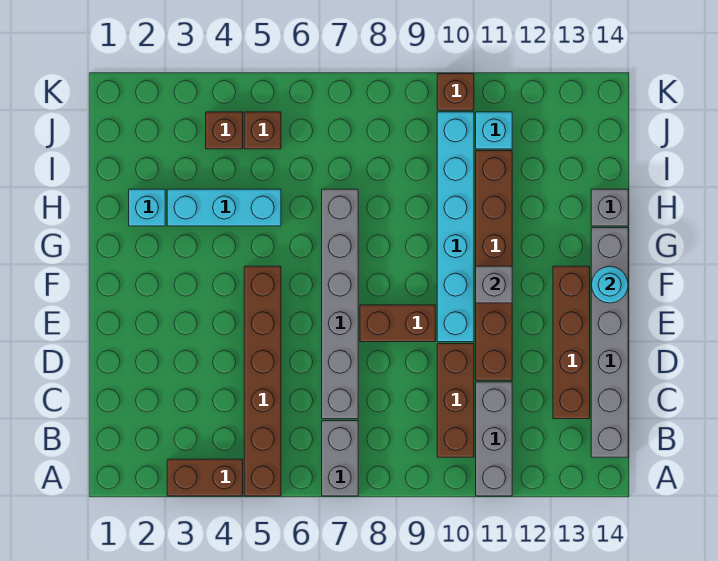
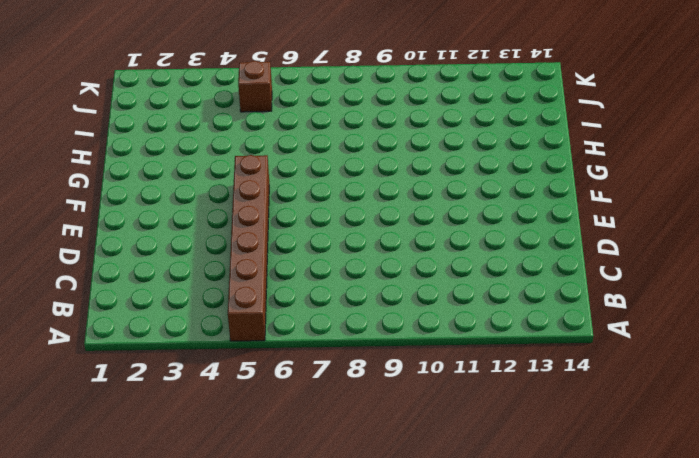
none -> brown 1x2 brick [167,459,243,496]
none -> grey 1x2 brick [322,421,358,496]
none -> grey 1x3 brick [476,382,512,496]

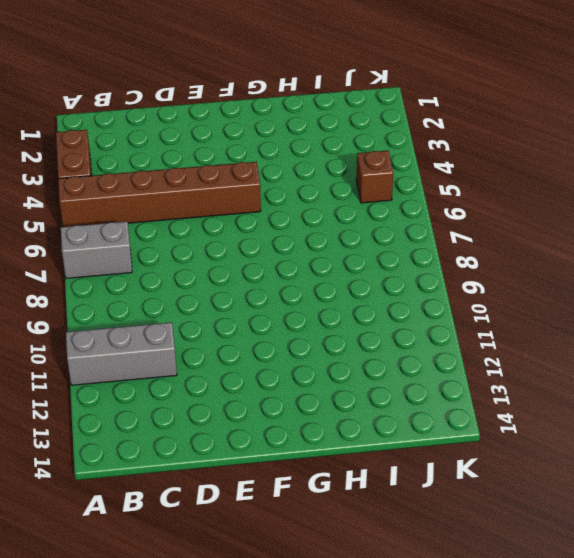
none -> brown 1x3 brick [437,344,474,457]
none -> grey 1x6 brick [591,228,628,457]
none -> grey 1x6 brick [322,189,358,419]

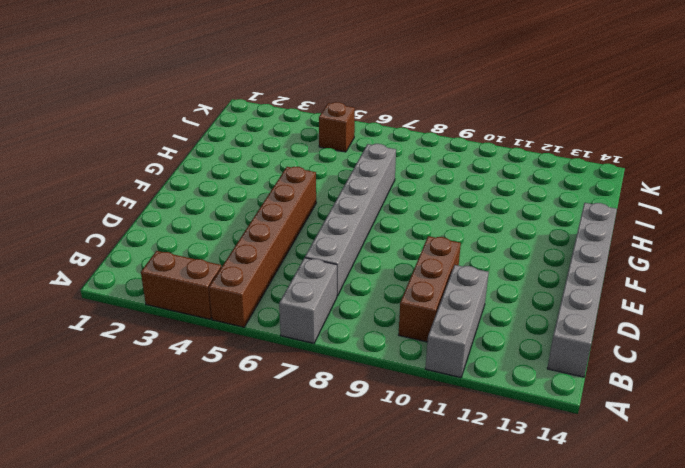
none -> brown 1x4 brick [553,266,590,419]
none -> brown 1x6 brick [476,151,512,380]
none -> brown 1x2 brick [360,305,435,342]

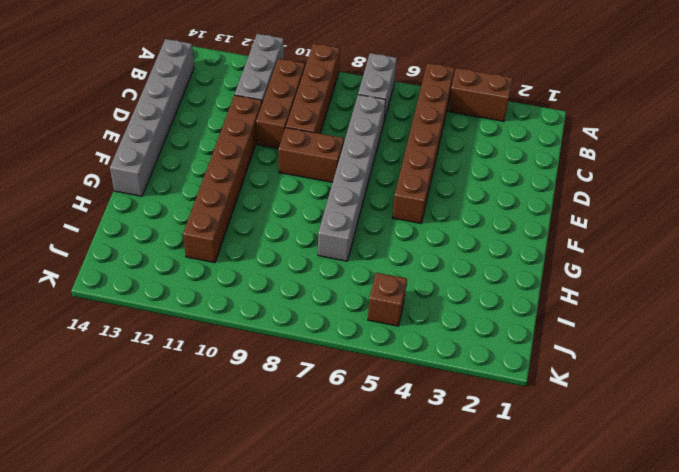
brown 1x4 brick [286,43,340,134] -> brown 1x4 brick moved to [553,266,590,419]
none -> cyan 1x6 brick [437,112,474,342]
none -> cyan 1x1 brick [129,189,165,226]
none -> cyan 1x3 brick [167,189,281,226]

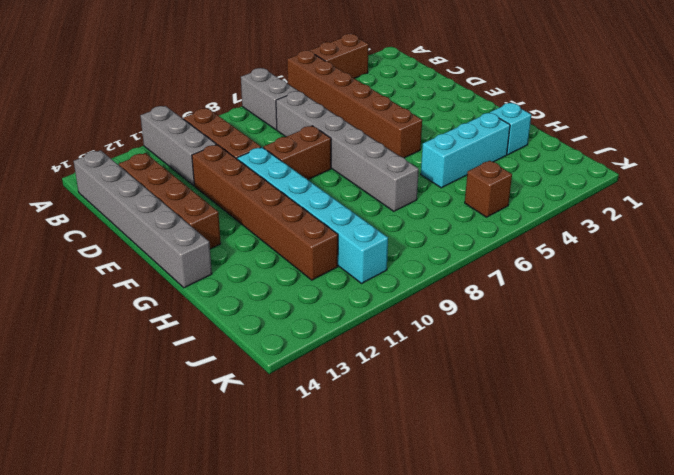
none -> grey 1x1 brick [591,189,628,226]
none -> brown 1x1 brick [206,112,243,149]
none -> cyan 1x1 brick [476,112,512,149]

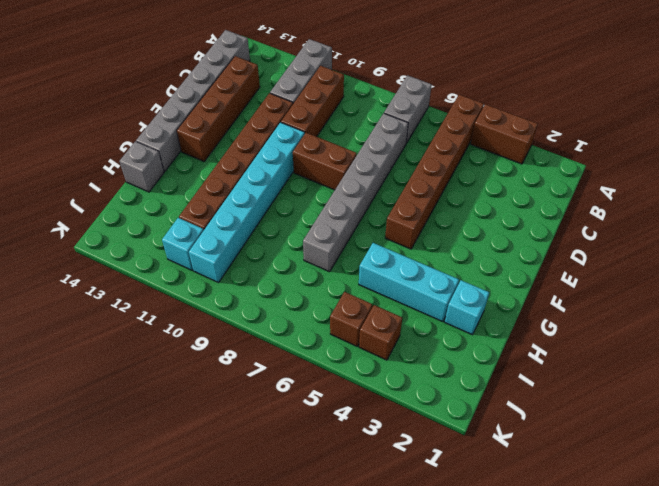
none -> brown 1x1 brick [437,74,474,110]
none -> grey 1x1 brick [476,266,512,303]
none -> cyan 1x1 round brick [591,266,628,303]

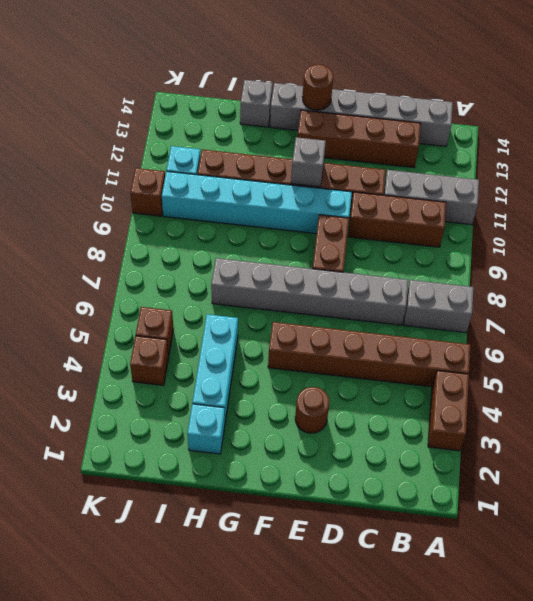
brown 1x1 round brick [295,387,329,433] -> none
brown 1x1 round brick [302,64,333,110] -> cyan 1x1 round brick [591,266,628,303]

